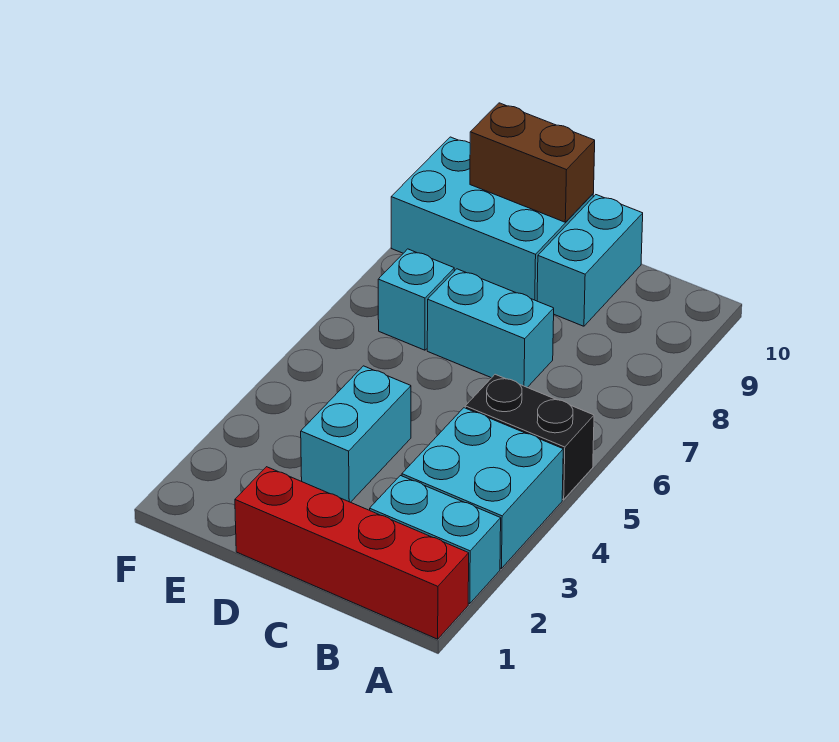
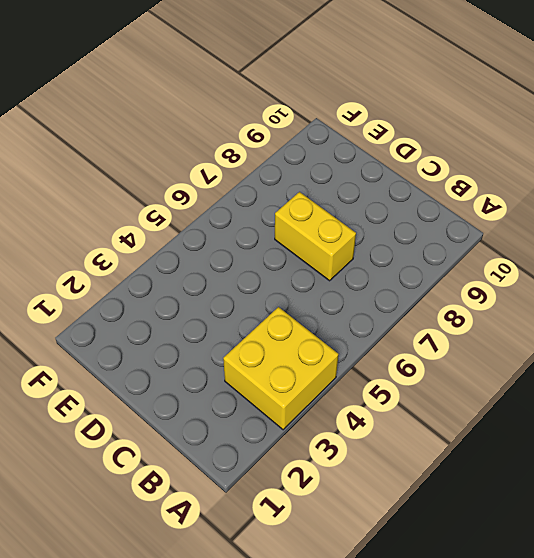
yellow 2x2 brick [223,307,339,430] -> cyan 2x2 brick [402,408,563,569]
yellow 1x2 brick [275,192,356,281] -> cyan 1x2 brick [427,269,554,387]
none -> red 1x4 brick [235,467,469,639]
none -> cyan 1x2 brick [370,476,501,604]

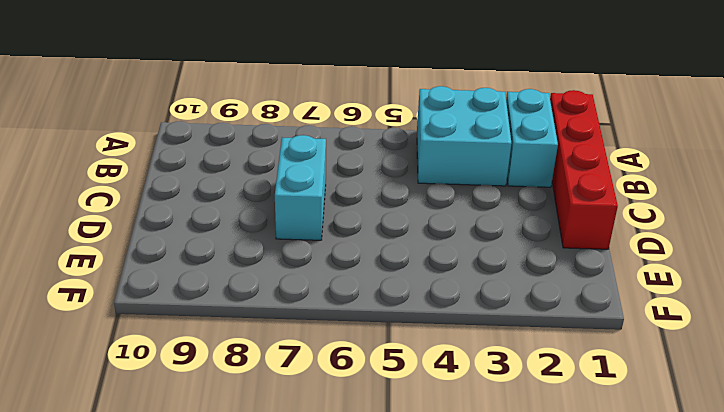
none -> black 1x2 brick [465,374,594,500]
none -> cyan 1x2 brick [537,195,643,326]

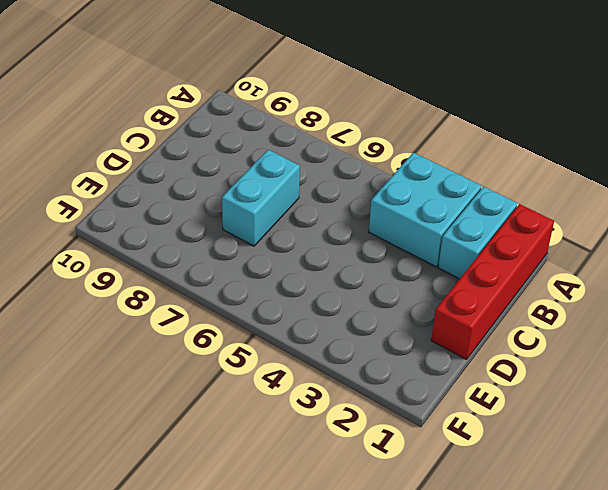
none -> black 1x2 brick [465,374,594,500]
none -> cyan 1x2 brick [537,195,643,326]

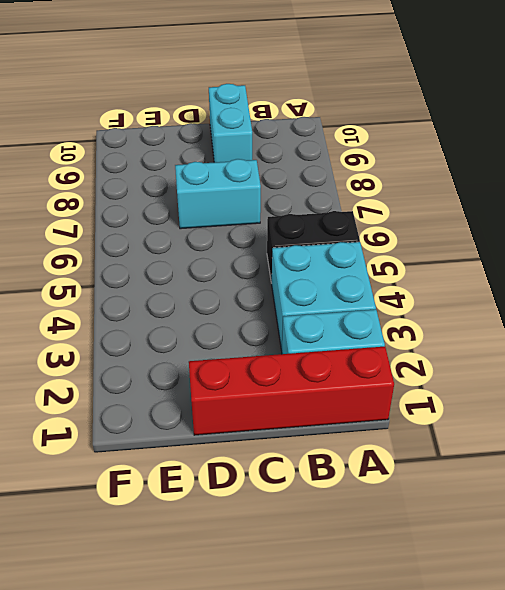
none -> cyan 1x2 brick [301,366,411,502]
none -> cyan 2x3 brick [391,137,593,301]

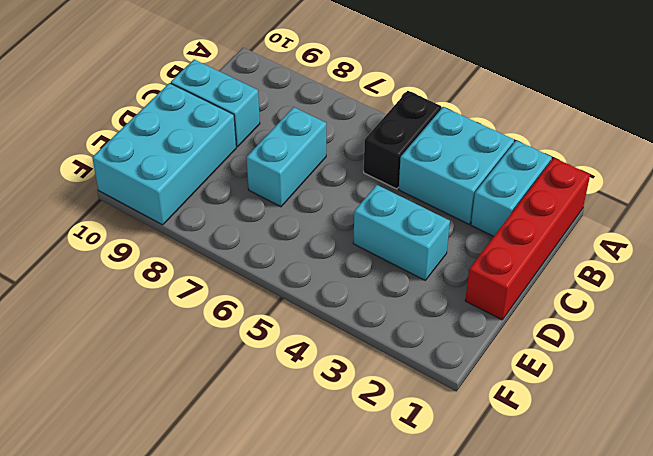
none -> cyan 1x1 brick [378,249,454,350]
none -> brown 1x2 brick [470,103,595,222]

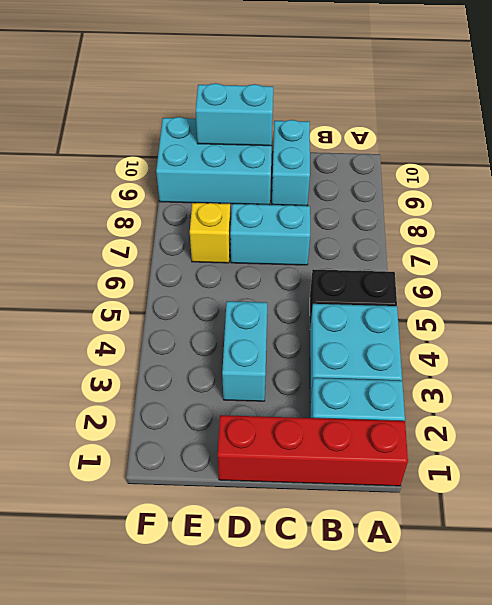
cyan 1x2 brick [196,83,273,146] -> brown 1x2 brick [470,103,595,222]
yellow 1x1 brick [190,203,231,263] -> cyan 1x1 brick [378,249,454,350]

